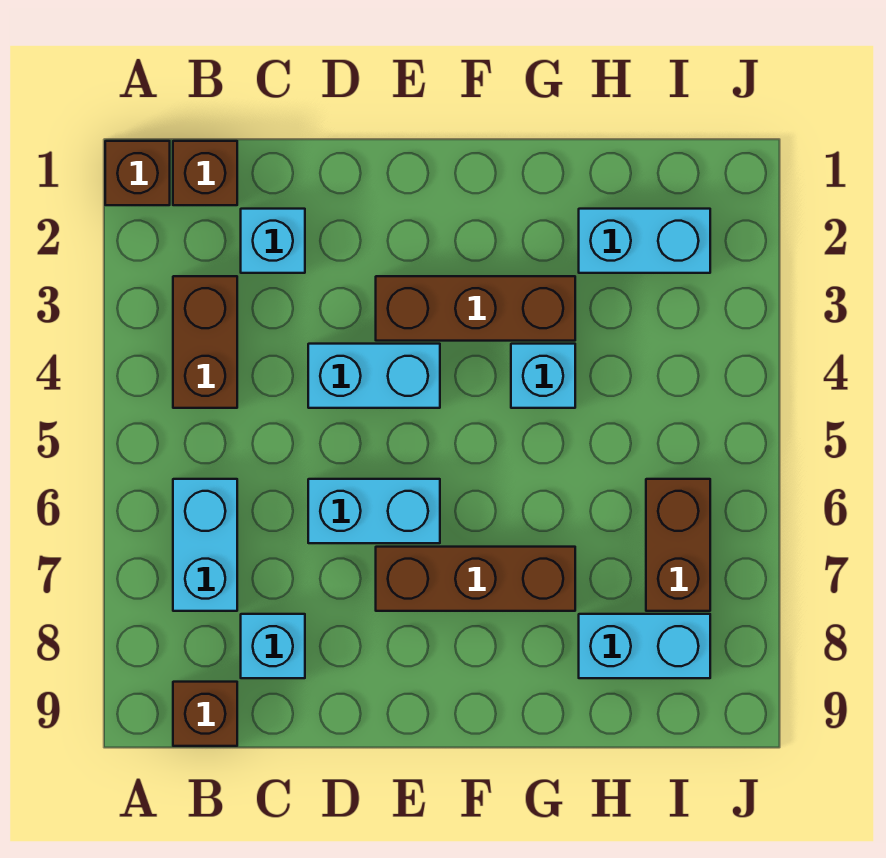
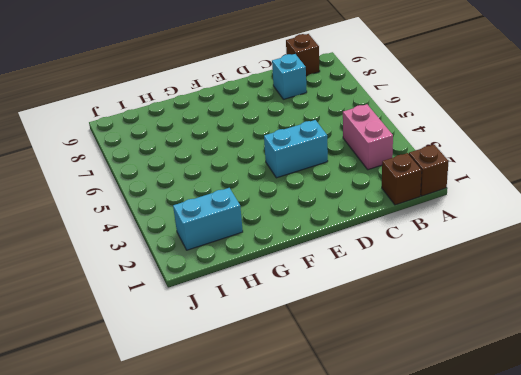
pink 1x2 brick [343,104,393,170] -> brown 1x2 brick [173,276,237,408]
none -> cyan 1x2 brick [173,479,237,611]
none -> cyan 1x1 brick [241,209,305,273]
none -> cyan 1x2 brick [308,479,440,543]

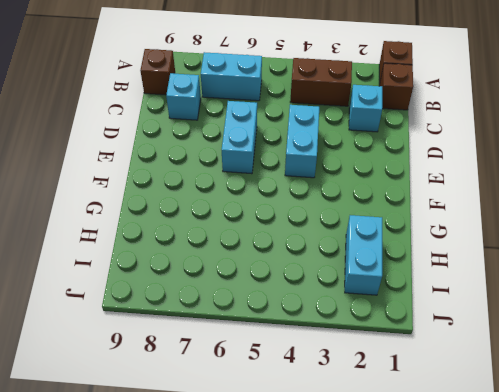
none -> brown 1x3 brick [376,276,575,341]
none -> brown 1x3 brick [376,547,575,611]
none -> cyan 1x1 brick [511,344,575,408]

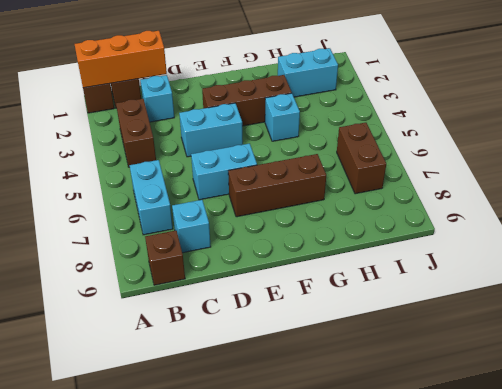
orange 1x3 brick [75,31,167,88] -> none
none -> cyan 1x2 brick [579,614,710,678]

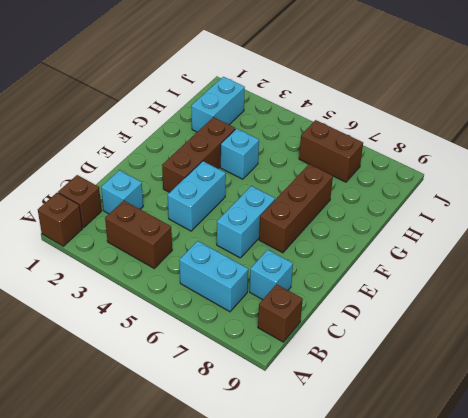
none -> cyan 1x2 brick [579,614,710,678]

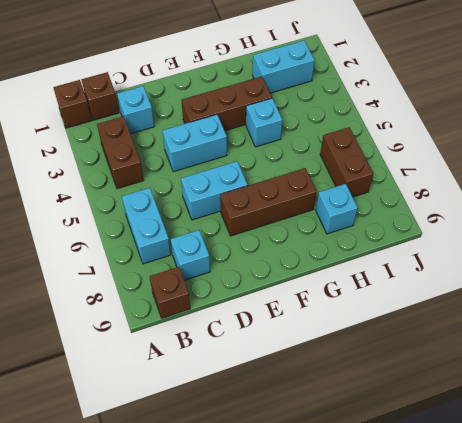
cyan 1x1 brick [316,184,358,234] -> cyan 1x2 brick [579,614,710,678]

